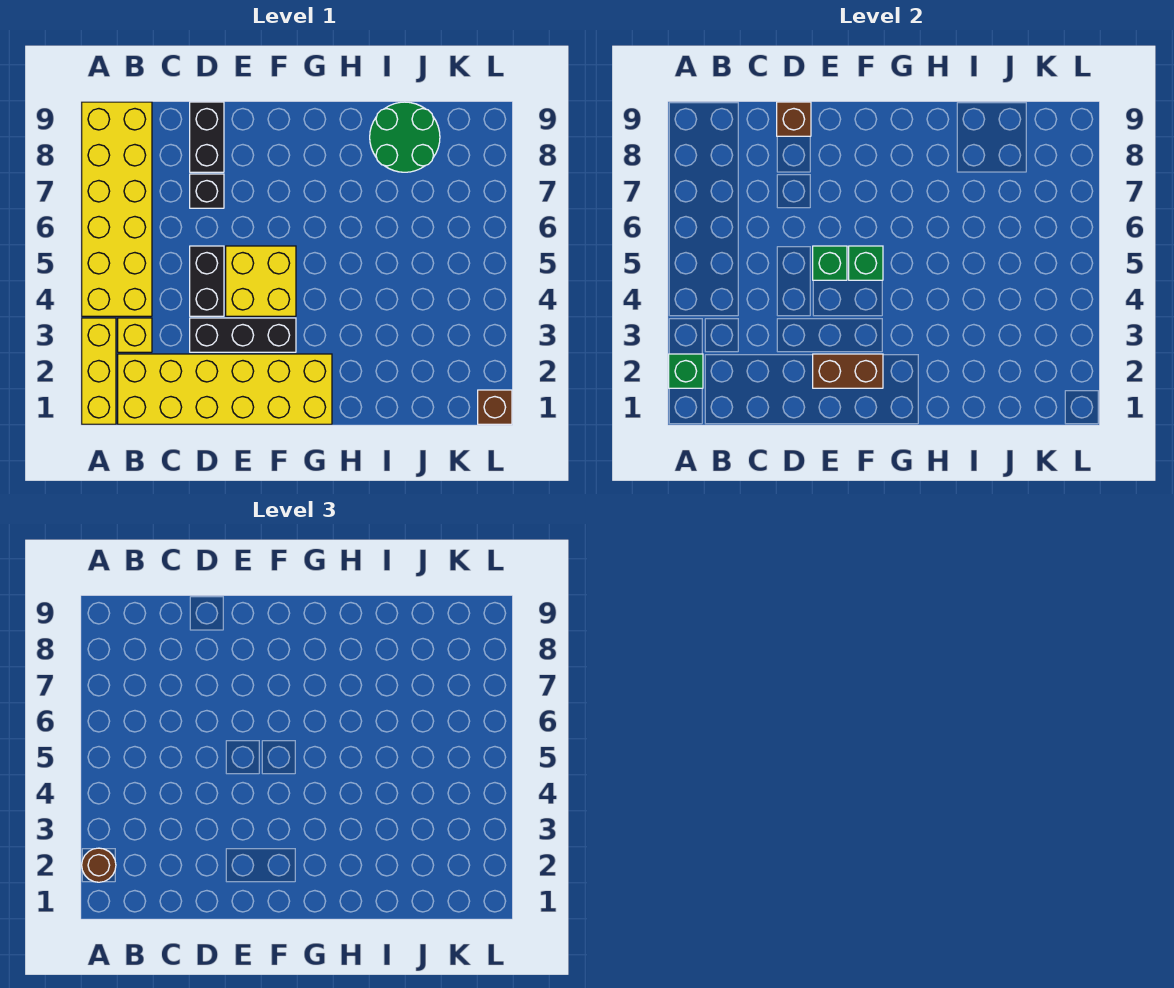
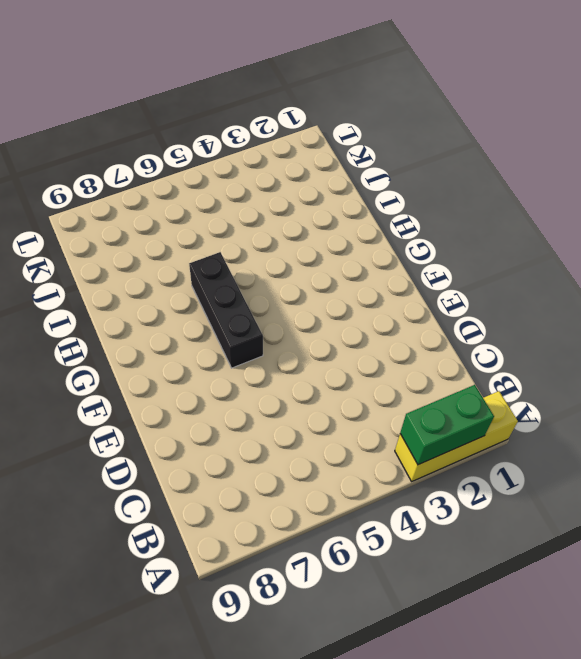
green 1x2 brick [400,385,494,465] -> green 1x1 brick [669,354,703,388]
black 1x3 brick [189,252,263,368] -> black 1x3 brick moved to [190,318,296,352]
none -> yellow 2x6 brick [82,102,152,316]
none -> yellow 2x6 brick [118,354,332,424]
none -> yellow 1x1 brick [118,318,152,352]

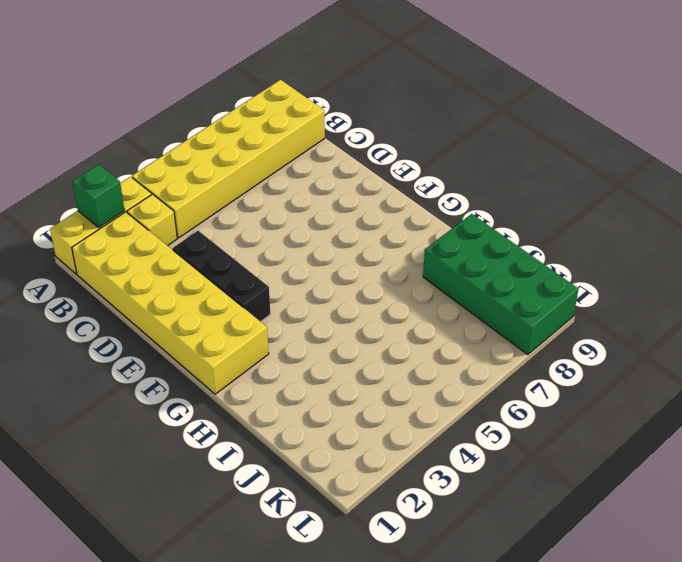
green 2x4 brick [423,214,578,355] -> green 2x2 round brick [370,102,440,172]
none -> black 1x2 brick [190,246,224,316]
none -> black 1x1 brick [190,174,224,208]
none -> black 1x2 brick [190,102,224,172]

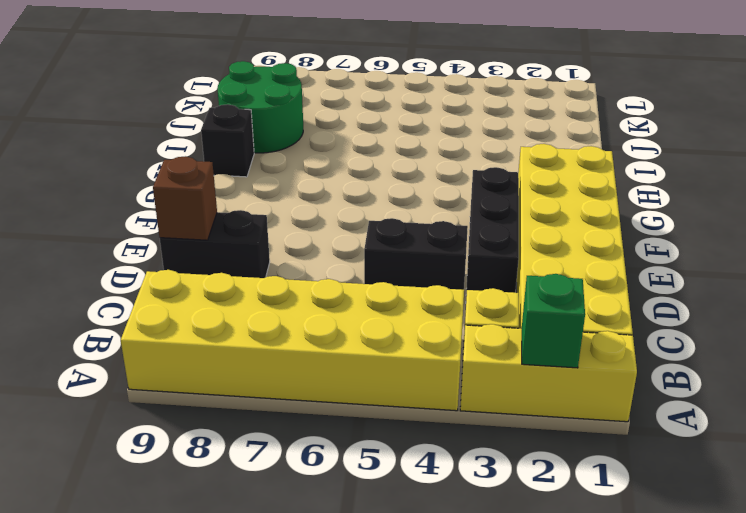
black 1x1 brick [201,104,254,177] -> black 1x1 brick moved to [190,174,224,208]
none -> yellow 2x2 brick [226,246,296,316]
none -> brown 1x1 brick [478,390,512,424]
none -> brown 1x2 brick [813,354,883,388]

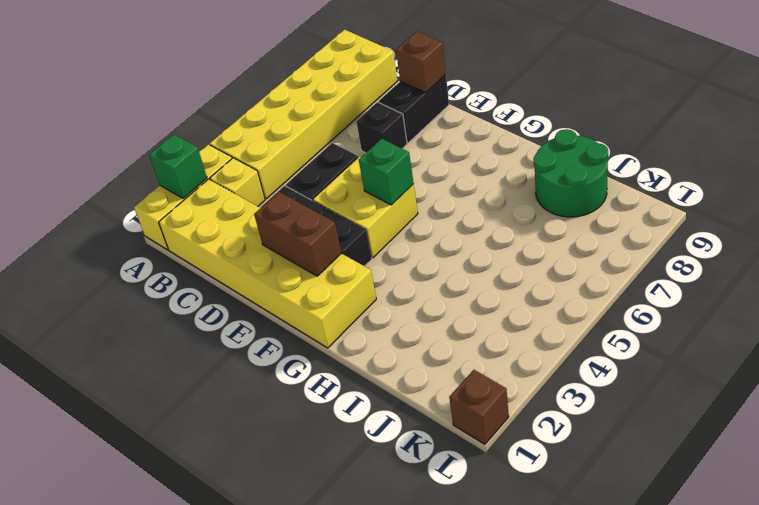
none -> green 1x1 brick [813,246,847,280]
none -> brown 1x1 round brick [82,848,116,882]

